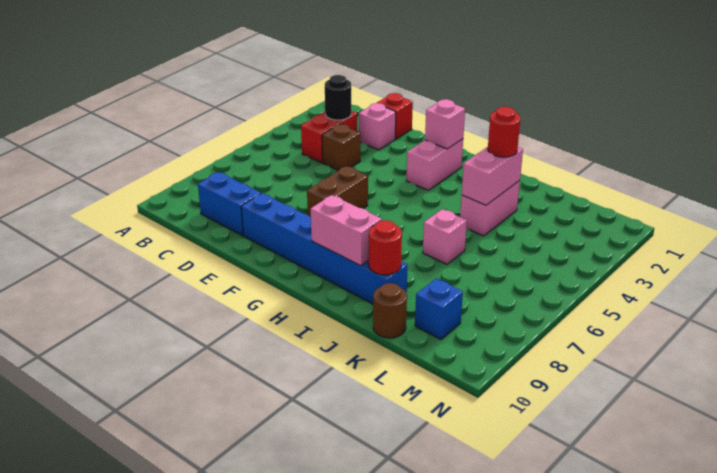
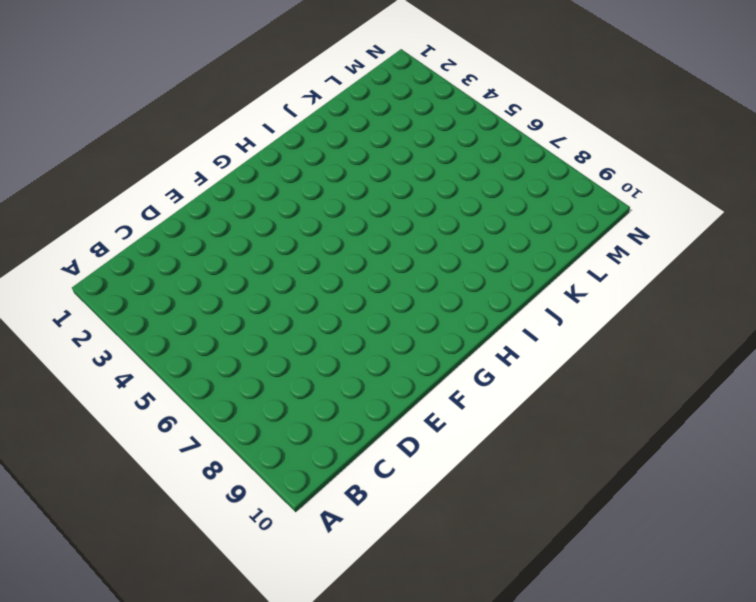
none -> red 1x2 brick [301,111,357,163]
none -> blue 1x2 brick [198,172,261,235]
none -> red 1x1 brick [377,93,413,139]

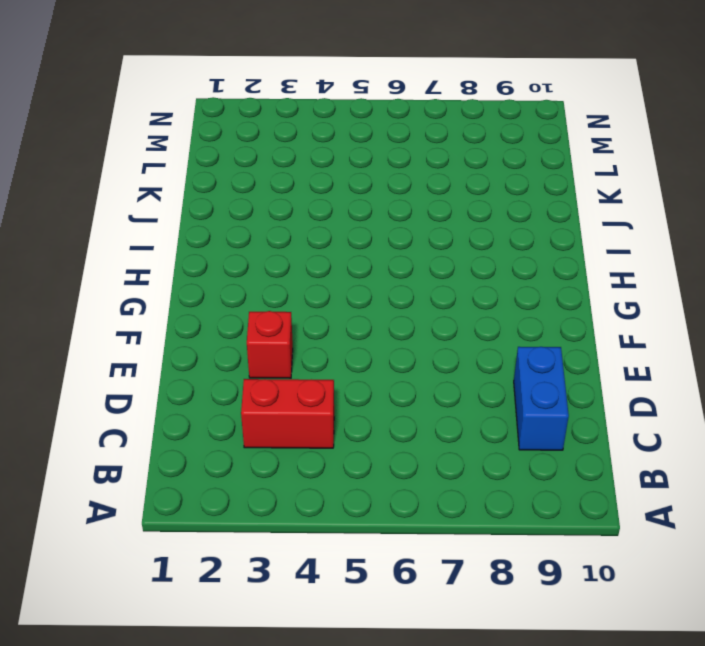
red 1x1 brick [247,311,293,378] -> red 1x1 brick moved to [377,93,413,139]
none -> pink 1x1 brick [359,103,396,150]
none -> brown 1x1 brick [322,124,361,171]
none -> blue 1x6 brick [241,193,408,304]

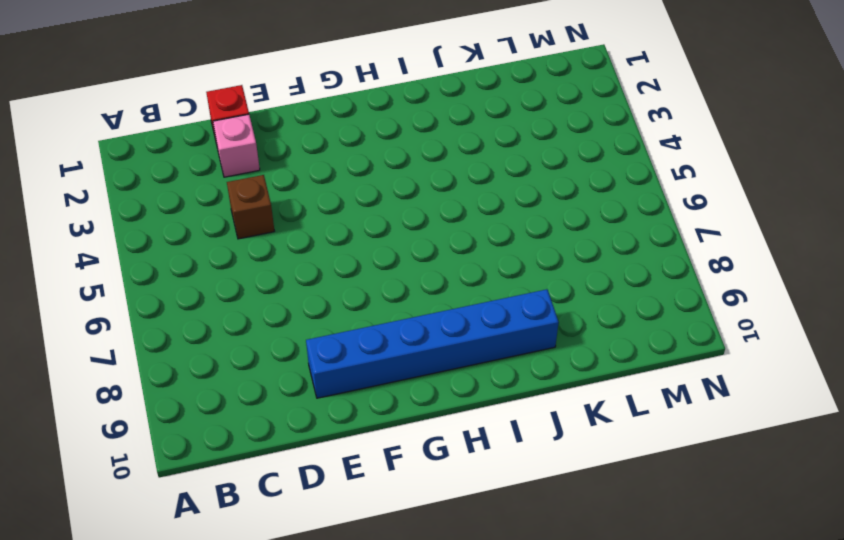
none -> red 1x2 brick [301,111,357,163]
none -> blue 1x2 brick [198,172,261,235]
none -> brown 1x2 brick [307,166,368,217]

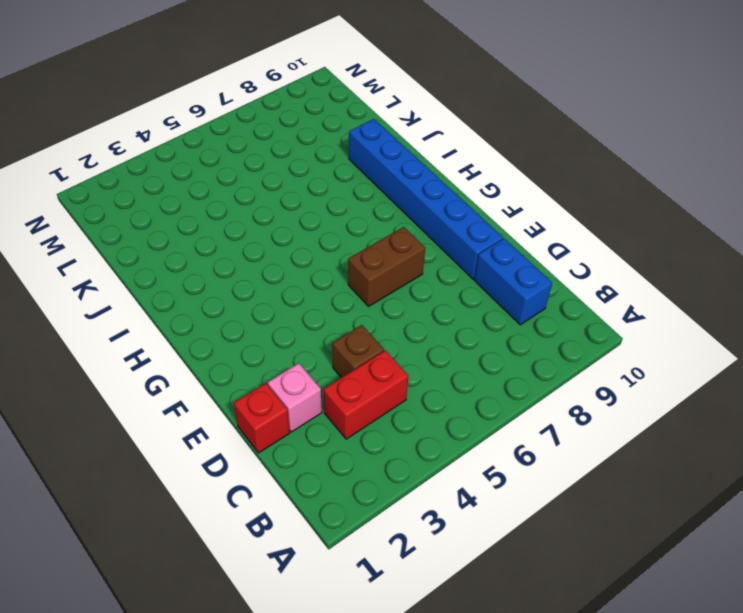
none -> pink 1x2 brick [406,139,463,190]
none -> pink 1x2 brick [460,180,520,236]
none -> pink 1x1 brick [423,209,467,264]

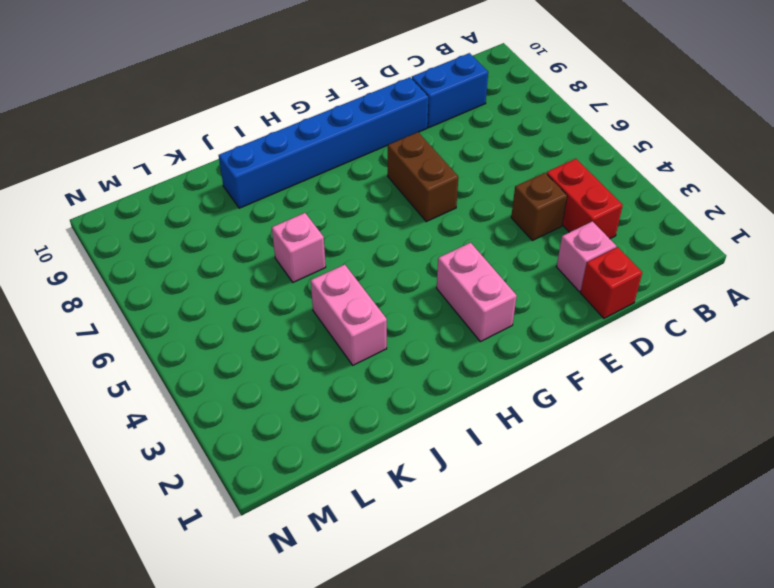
none -> brown 1x1 round brick [373,283,407,338]
none -> blue 1x1 brick [415,278,463,339]
none -> black 1x1 round brick [325,75,351,120]

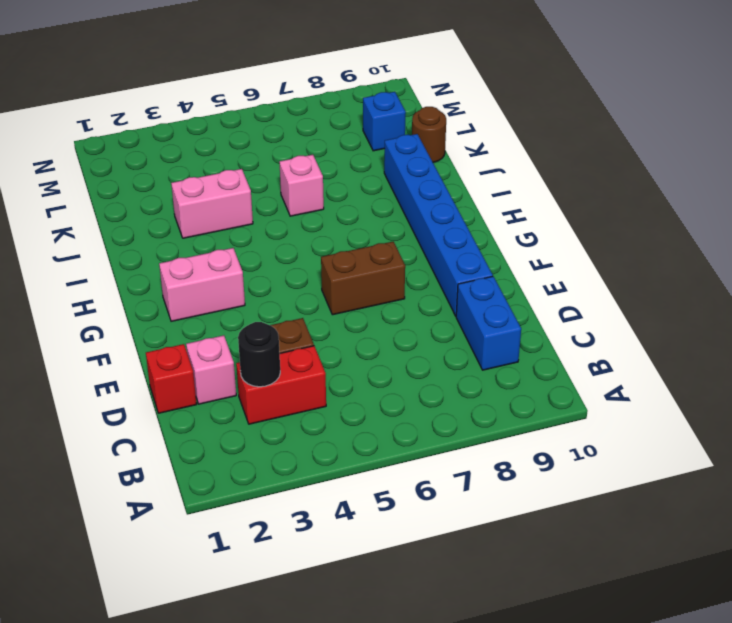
none -> pink 1x1 brick [425,99,465,149]
none -> pink 1x2 brick [311,195,382,266]
none -> pink 1x2 brick [462,147,523,205]

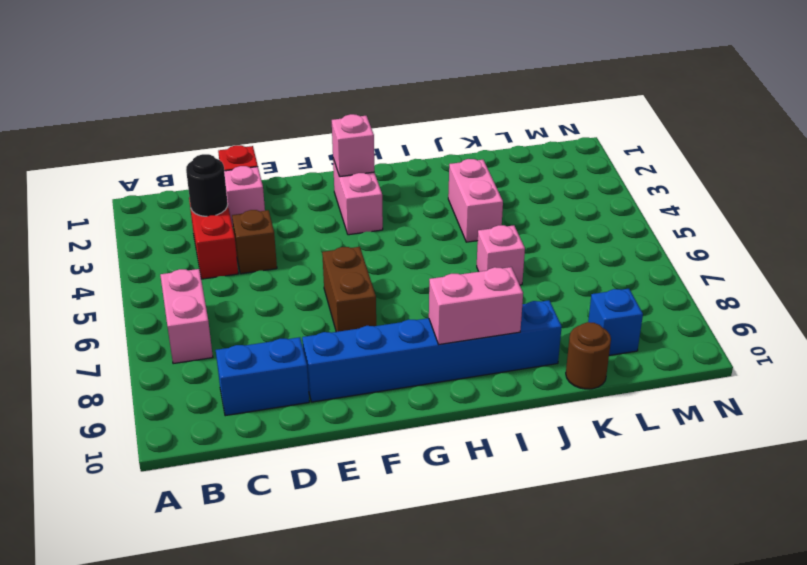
pink 1x2 brick [160,269,213,364] -> pink 1x2 brick moved to [462,147,523,205]
none -> red 1x1 round brick [369,220,402,275]
none -> red 1x1 round brick [488,107,520,157]

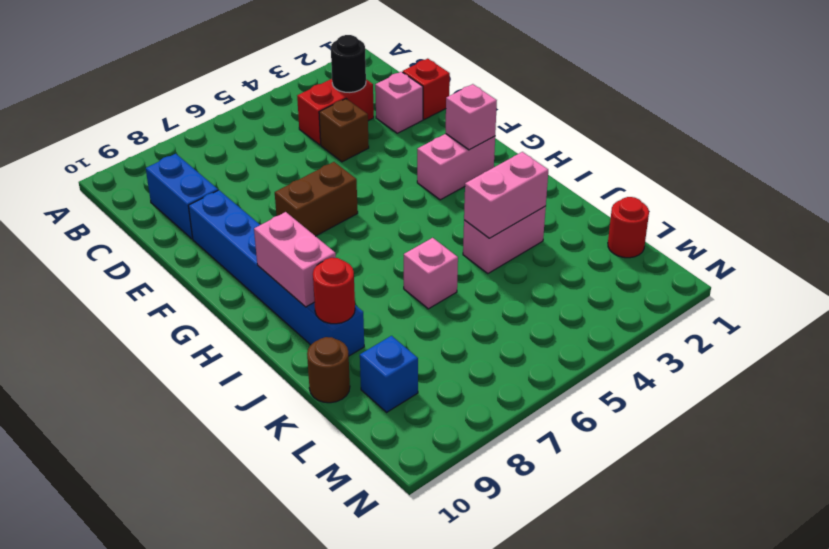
red 1x1 round brick [608,197,649,258] -> red 1x1 round brick moved to [488,107,520,157]

